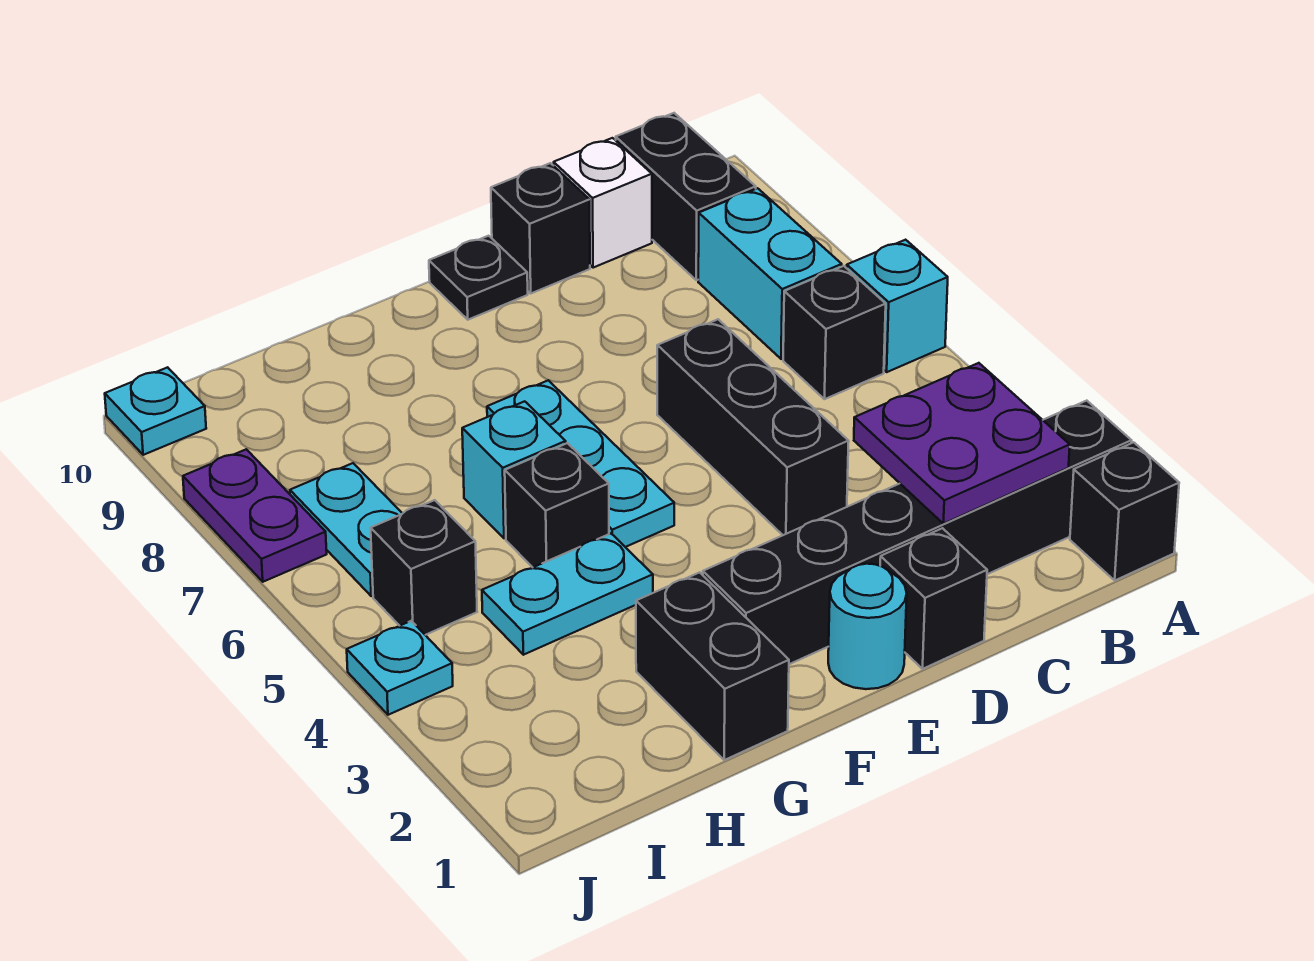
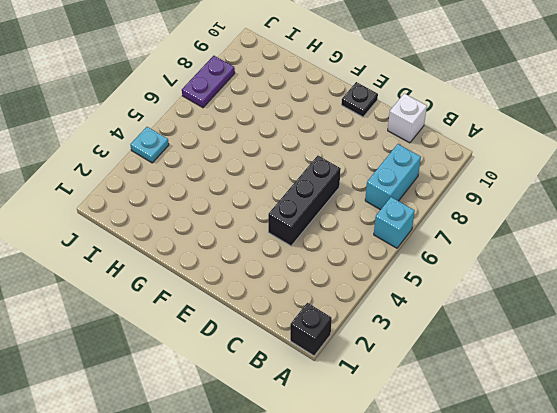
none -> black 1x6 brick [703,401,1132,664]
none -> black 1x1 brick [783,266,886,399]
none -> black 1x2 brick [616,113,756,280]

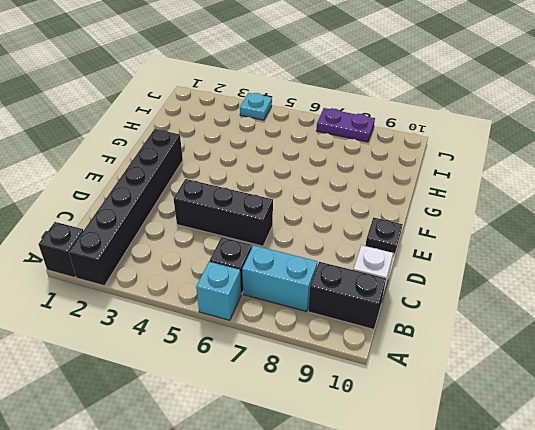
none -> black 1x1 brick [880,528,987,669]
none -> black 1x1 brick [491,163,590,293]
none -> cyan 1x1 round brick [828,564,907,689]

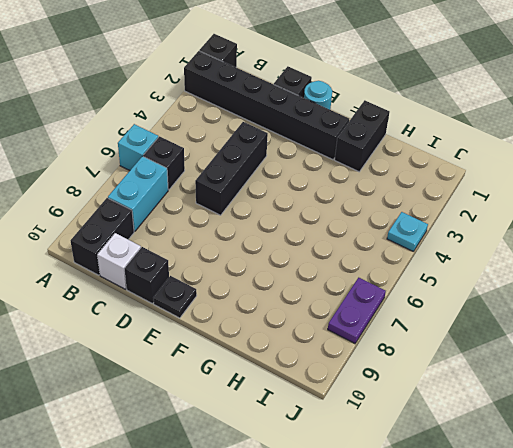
none -> cyan 1x3 plate [487,380,674,547]
none -> cyan 1x2 plate [482,534,653,655]
none -> black 1x1 brick [505,443,609,567]

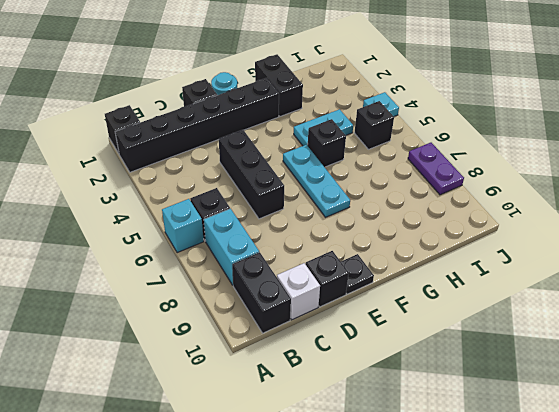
none -> cyan 1x1 brick [462,401,566,538]
none -> cyan 1x2 plate [290,463,403,596]
none -> cyan 1x1 plate [105,367,206,455]

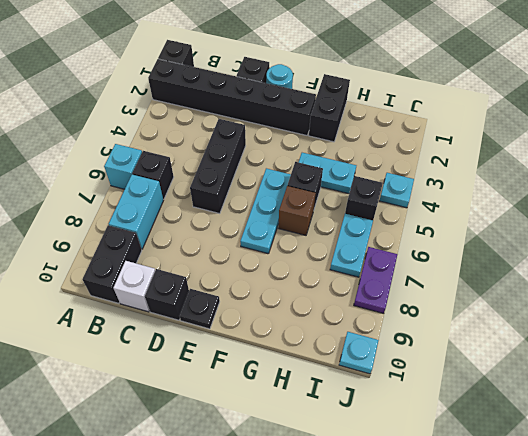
brown 1x1 brick [279,186,316,235] -> cyan 1x1 brick [462,401,566,538]
none -> purple 2x2 plate [854,363,1070,524]

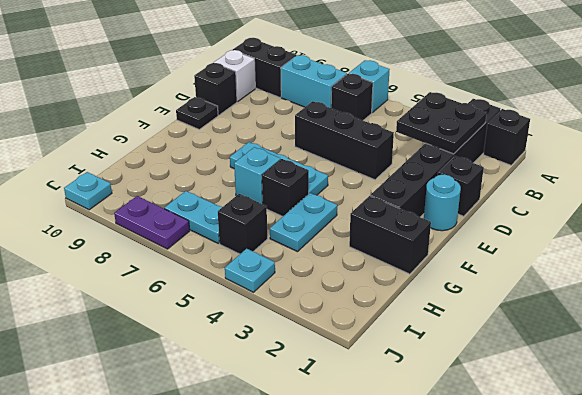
black 2x2 plate [396,92,487,154] -> purple 2x2 plate [854,363,1070,524]

